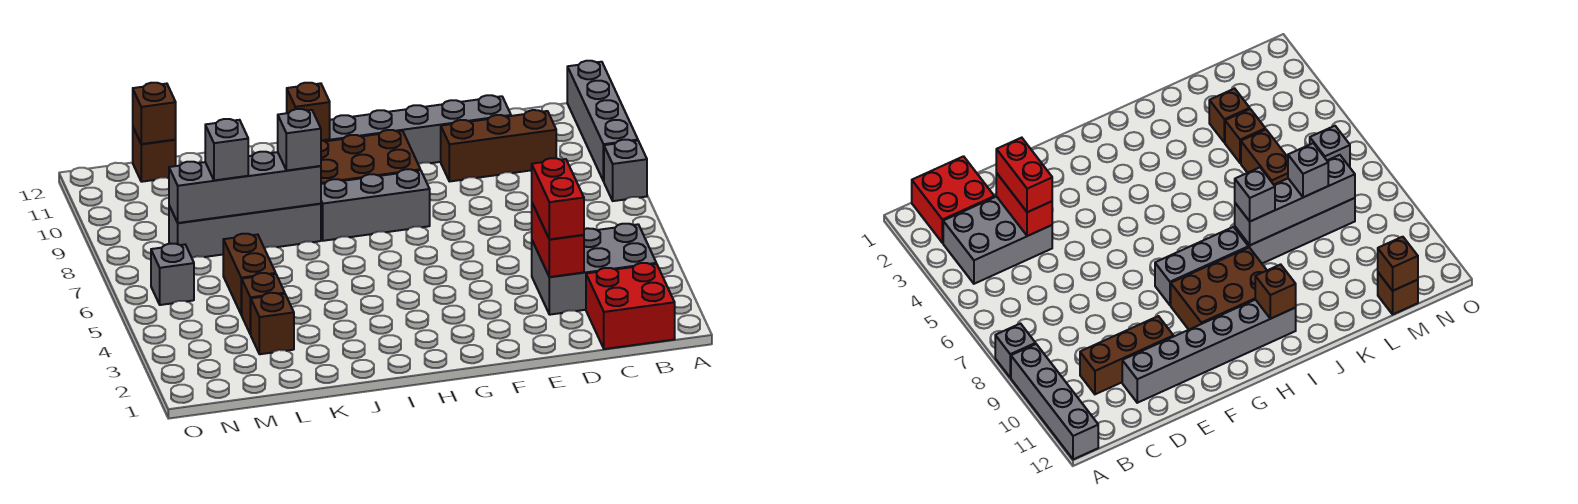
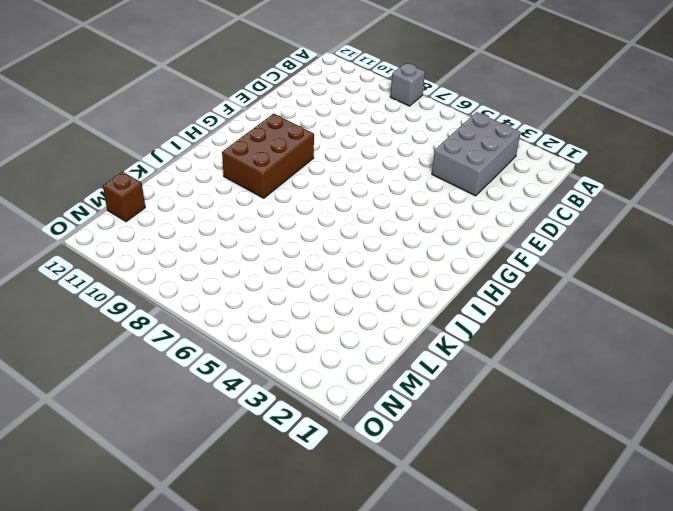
none -> grey 1x4 brick [567,61,638,181]
none -> red 2x2 brick [586,263,675,349]
none -> brown 1x3 brick [441,110,556,182]

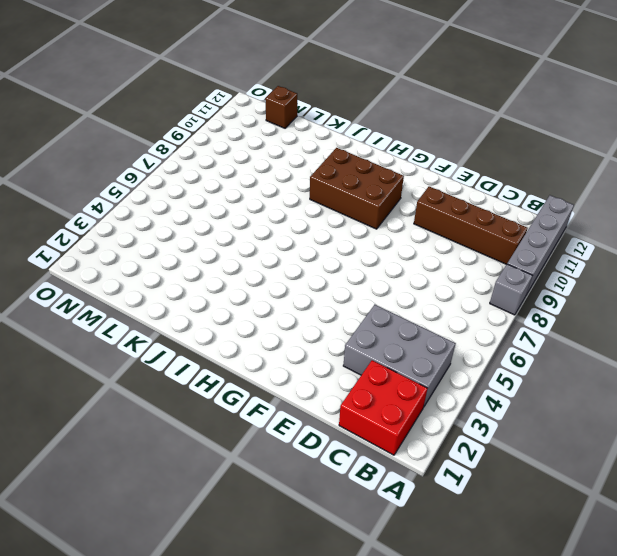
brown 1x4 brick [414,187,527,264] -> brown 1x3 brick [441,110,556,182]
none -> grey 1x6 brick [322,95,511,164]
none -> grey 1x3 brick [321,169,430,241]
none -> grey 1x4 brick [169,204,321,258]

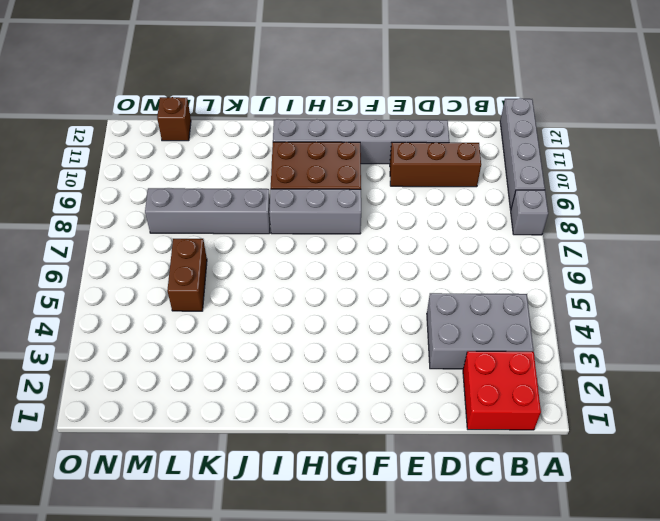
none -> brown 1x1 brick [250,293,294,354]
none -> brown 1x1 brick [242,273,285,334]
none -> grey 1x1 brick [151,244,194,305]

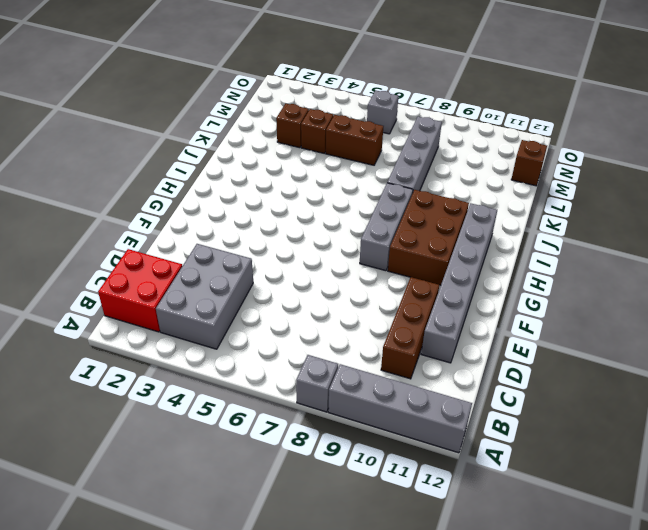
none -> red 1x2 brick [532,203,584,277]
none -> brown 1x1 brick [287,83,330,140]
none -> grey 1x4 brick [169,152,321,223]

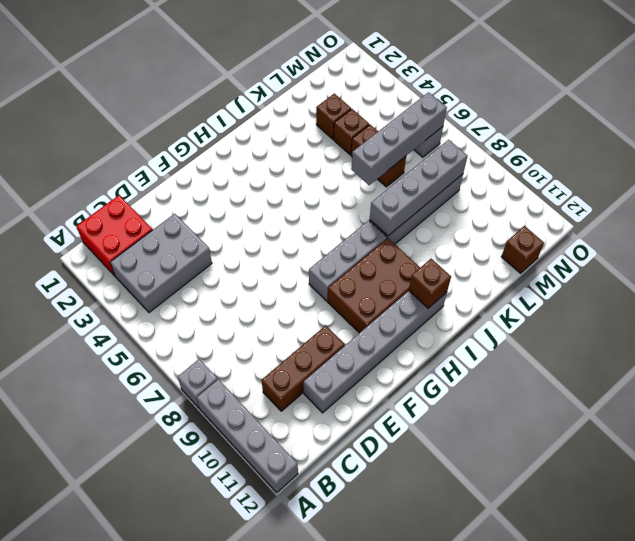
grey 1x4 brick [351,92,447,185] -> none
none -> red 1x2 brick [532,203,584,277]
none -> brown 1x1 brick [133,83,176,144]
none -> red 1x2 brick [532,158,584,239]

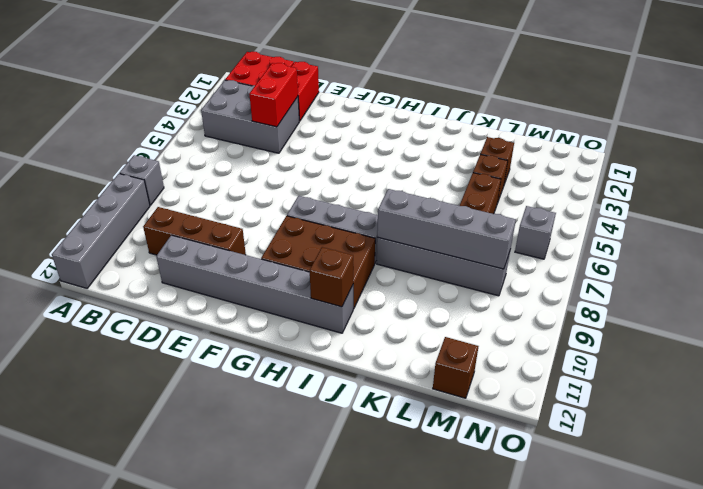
red 1x2 brick [291,62,319,121] -> red 1x2 brick moved to [532,158,584,239]
none -> brown 1x1 brick [133,83,176,144]
none -> grey 1x1 brick [278,109,321,170]
none -> grey 1x1 brick [205,119,248,180]

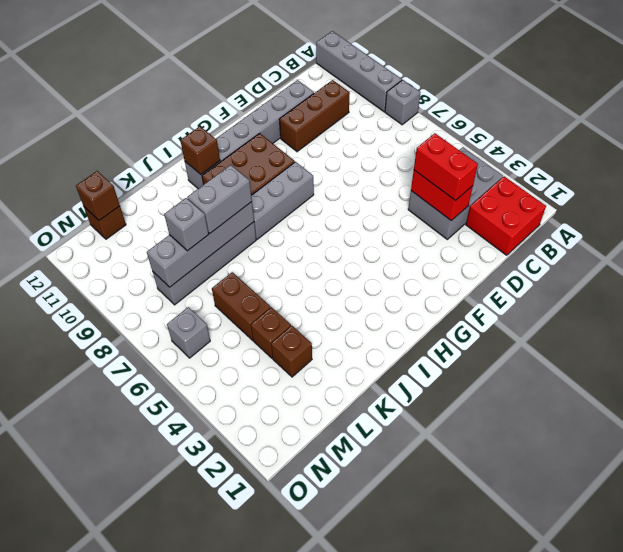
grey 1x2 brick [187,165,252,233] -> grey 1x1 brick [278,109,321,170]

